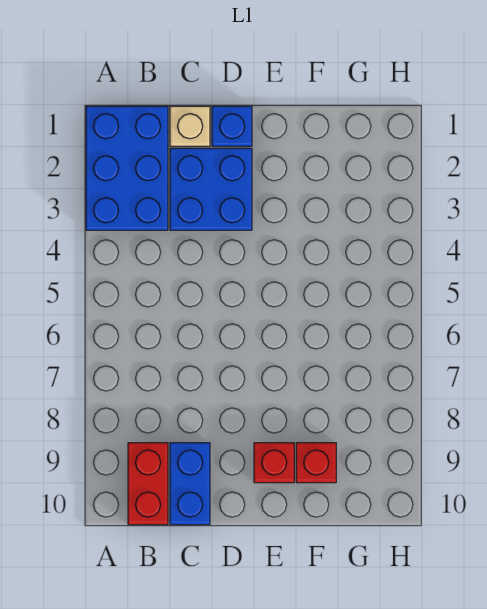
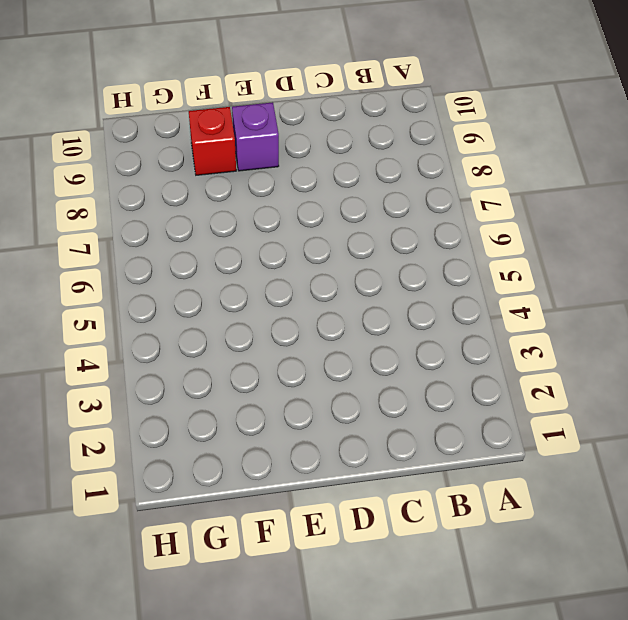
purple 1x1 brick [232,102,279,171] -> red 1x1 brick [254,443,294,483]
none -> blue 2x3 brick [86,106,168,230]
none -> red 1x2 brick [128,443,168,525]

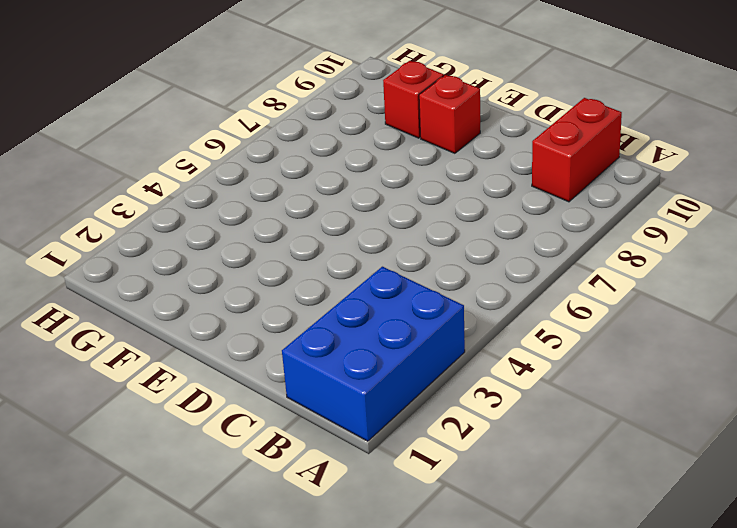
none -> tan 1x1 brick [170,106,210,146]
none -> blue 2x2 brick [170,148,252,230]

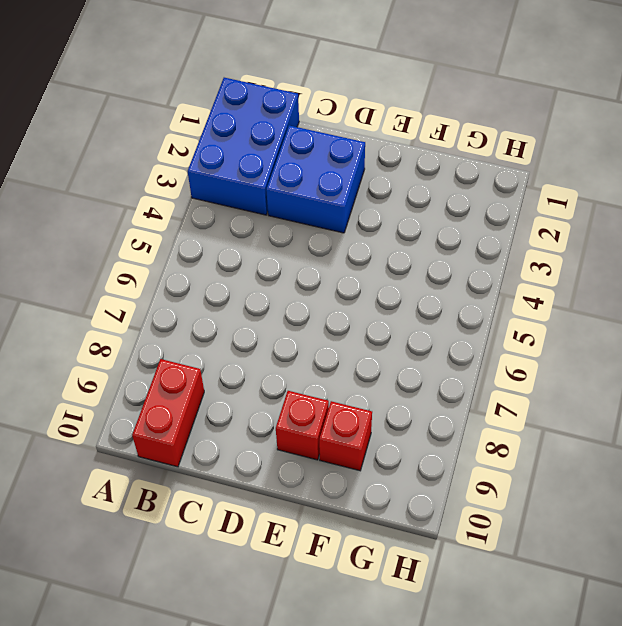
none -> tan 1x1 brick [170,106,210,146]
none -> blue 1x2 brick [170,443,210,525]

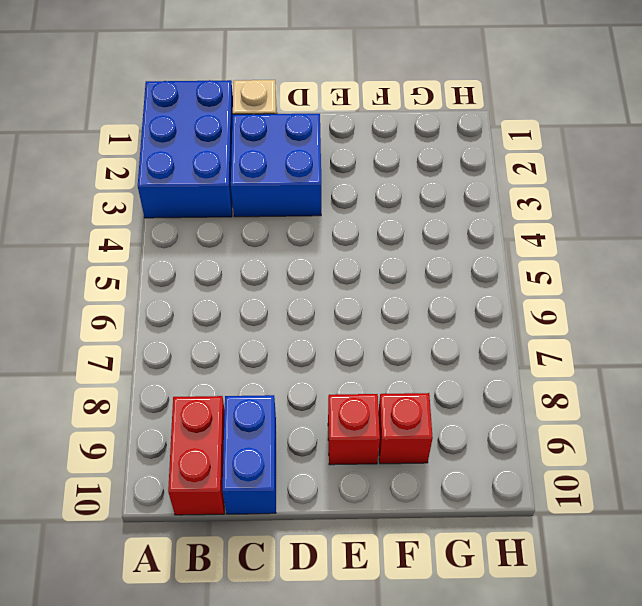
none -> blue 1x1 brick [212,106,252,146]

